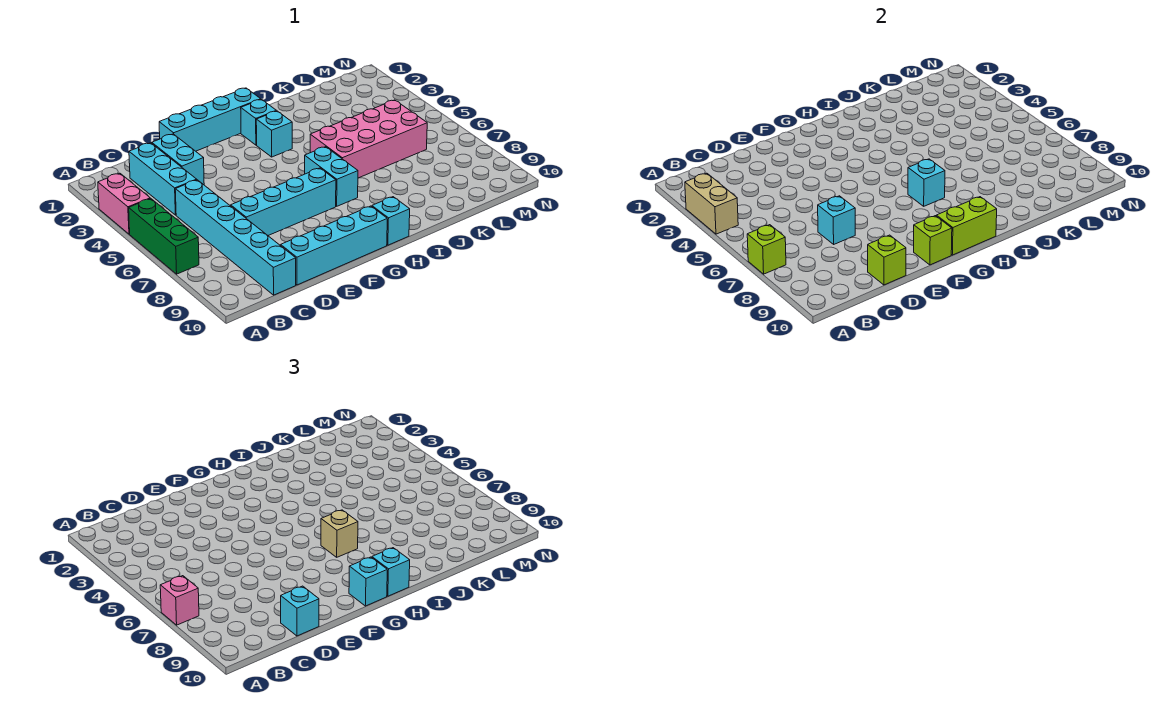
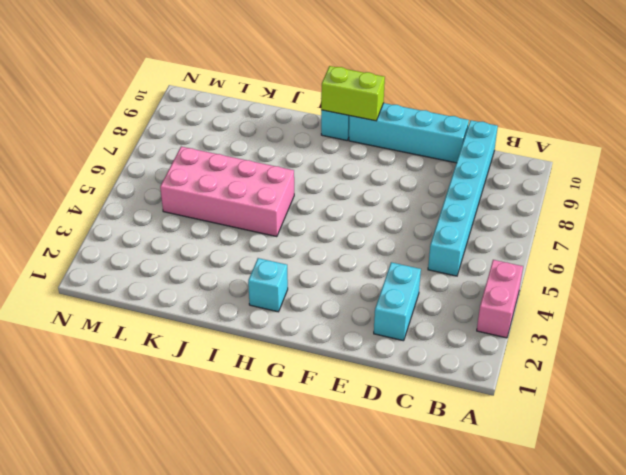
none -> green 1x3 brick [129,199,199,274]
none -> cyan 1x3 brick [129,143,197,215]
none -> cyan 1x4 brick [231,168,336,235]

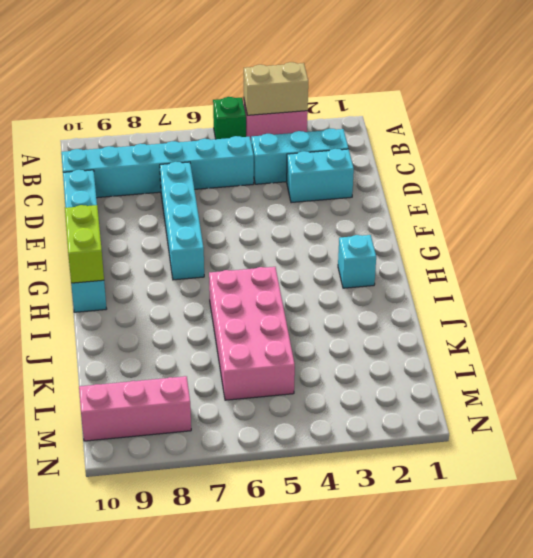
green 1x1 brick [213,97,246,139] -> green 1x3 brick [129,199,199,274]
pink 1x3 brick [79,376,191,441] -> none
none -> cyan 1x4 brick [159,88,261,151]
none -> cyan 1x1 brick [256,111,292,157]
none -> cyan 1x2 brick [305,147,358,206]

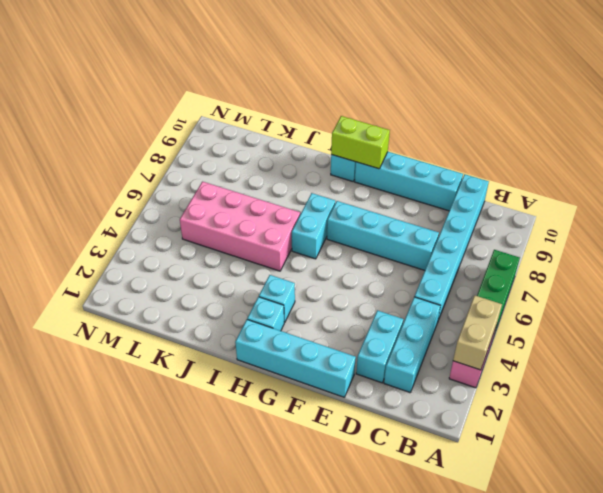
none -> lime 1x1 brick [747,225,786,274]
none -> cyan 1x1 brick [818,196,855,244]
none -> lime 1x1 brick [868,235,906,285]

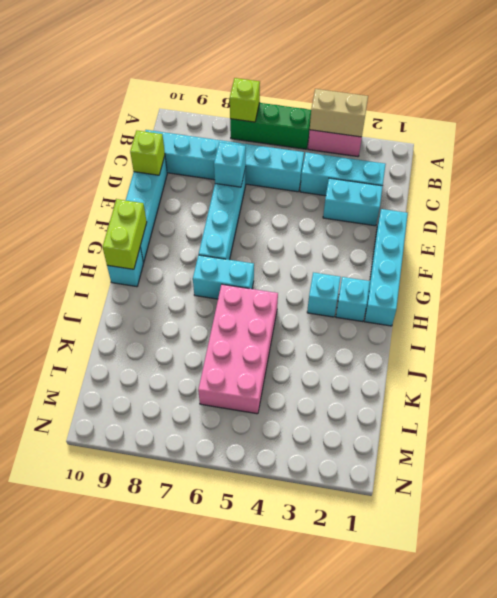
none -> lime 1x1 brick [914,216,952,265]
none -> cyan 1x1 brick [908,159,945,206]
none -> pink 1x1 brick [160,576,199,625]

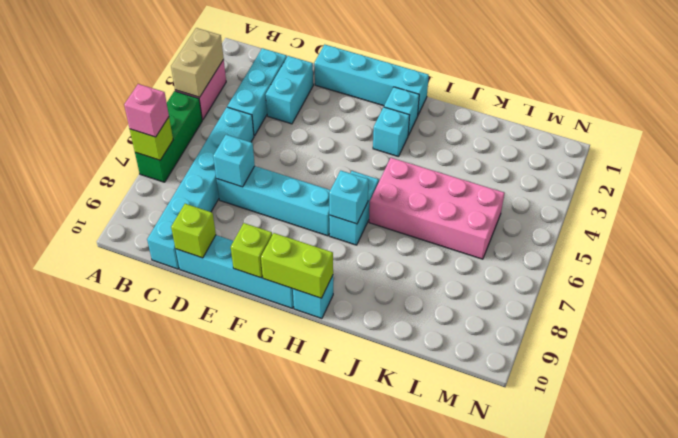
none -> cyan 1x1 brick [281,586,319,636]
none -> cyan 1x1 brick [349,557,387,606]
none -> tan 1x1 brick [321,510,358,557]

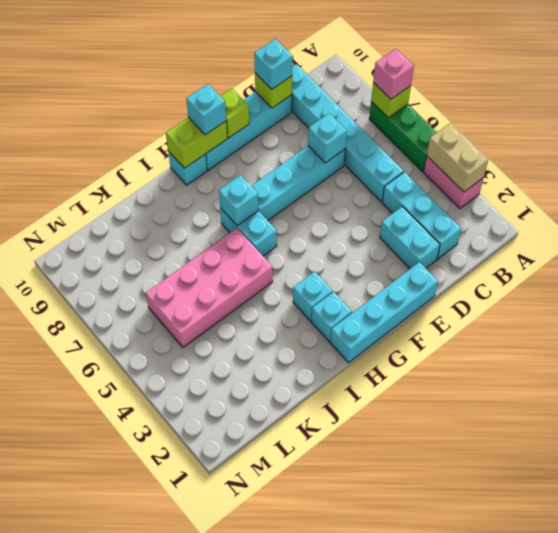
none -> tan 1x1 brick [321,510,358,557]
none -> cyan 1x1 brick [372,548,410,596]

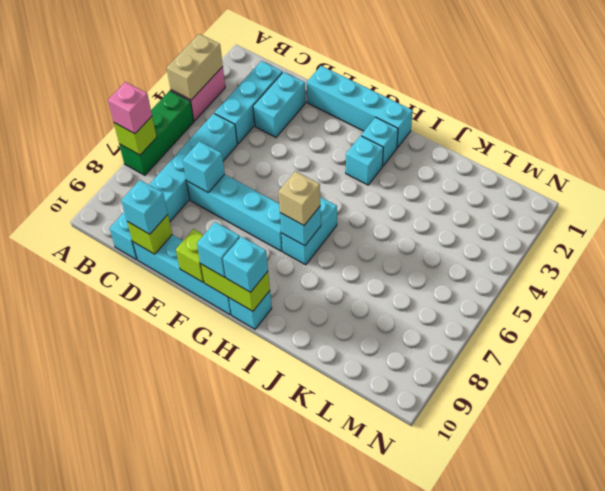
none -> pink 2x4 brick [310,100,427,178]

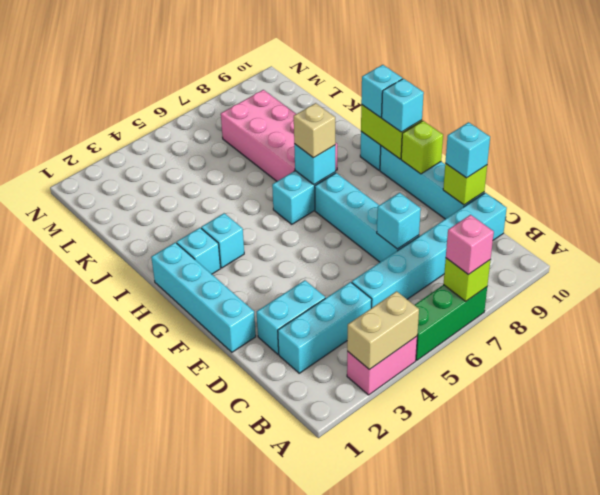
pink 2x4 brick [221,90,337,181] -> pink 2x4 brick moved to [310,100,427,178]

